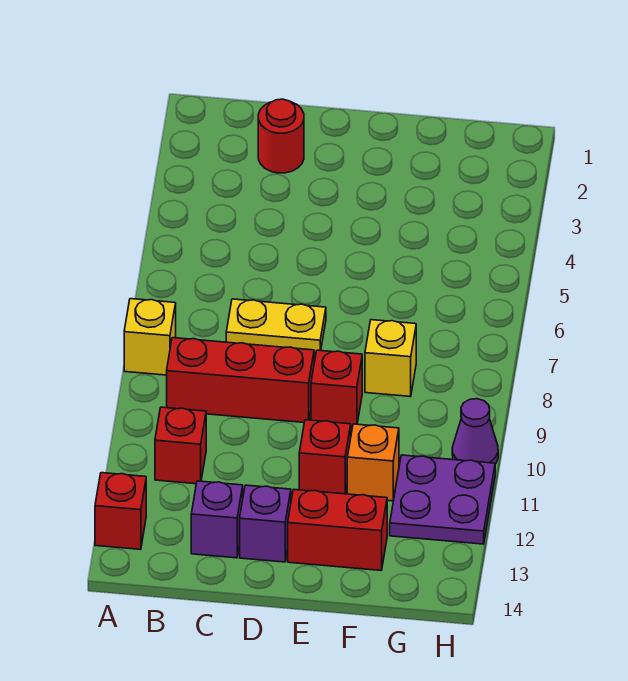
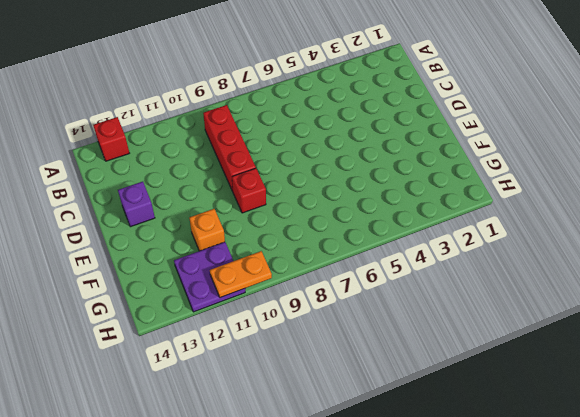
orange 1x2 plate [210,251,272,297] -> none
none -> yellow 1x1 brick [124,299,176,375]
none -> red 1x1 brick [155,407,206,484]
none -> red 1x1 round brick [258,99,304,173]

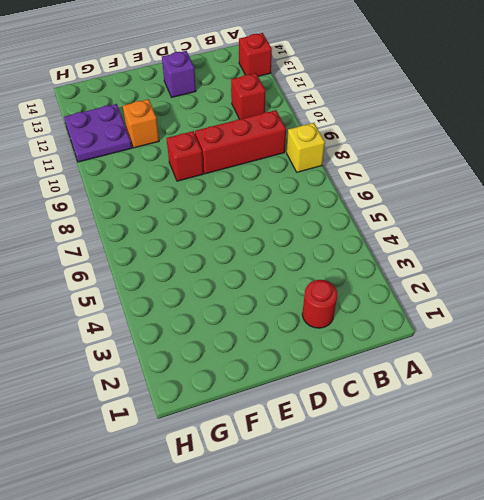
none -> yellow 1x2 plate [226,299,326,353]
none -> purple 1x1 brick [191,481,243,558]
none -> red 1x1 brick [299,420,351,494]

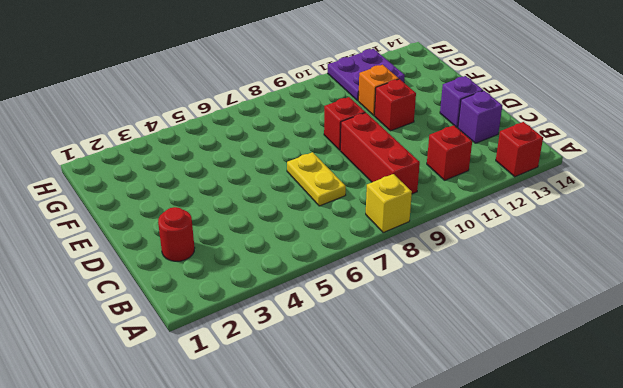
none -> red 1x2 brick [288,489,387,570]
none -> yellow 1x1 brick [365,320,416,397]
none -> purple 1x1 cone [452,399,498,464]

